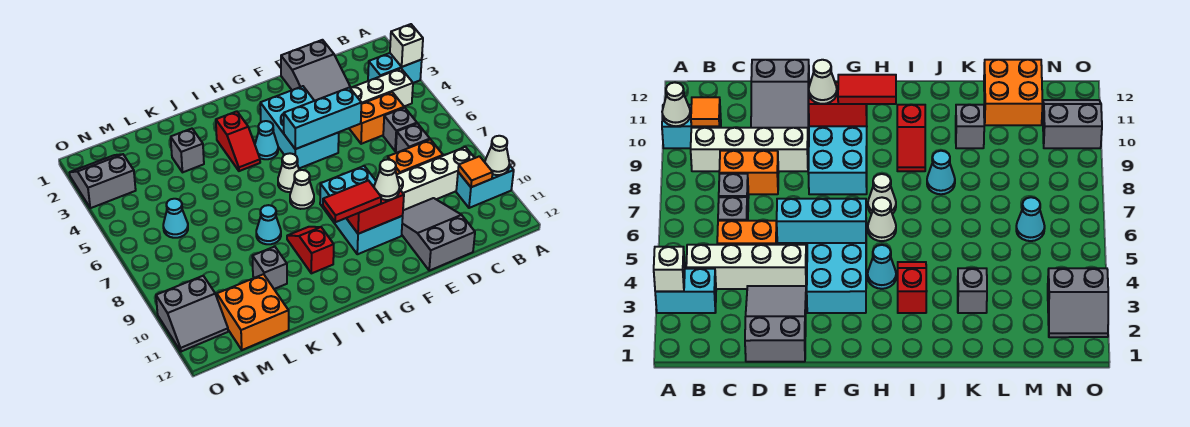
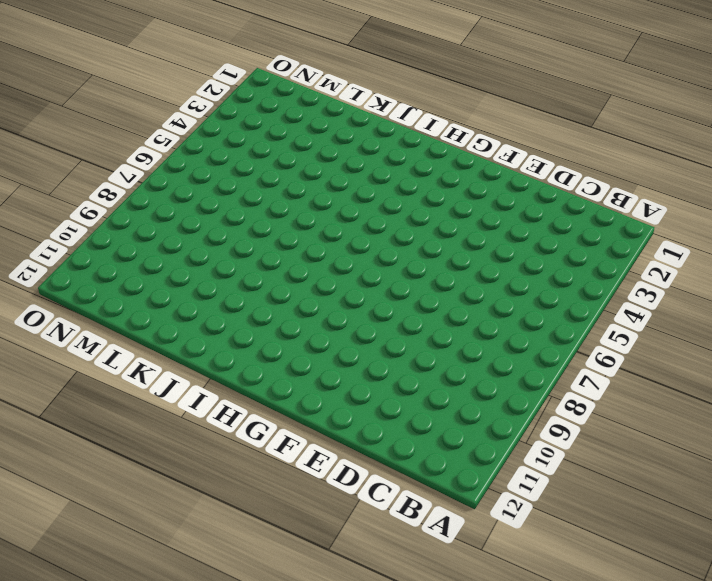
none -> cyan 1x2 brick [368,53,422,83]
none -> cyan 1x2 brick [456,161,514,208]
none -> white 1x4 brick [350,69,413,106]
none -> white 1x4 brick [397,147,474,210]

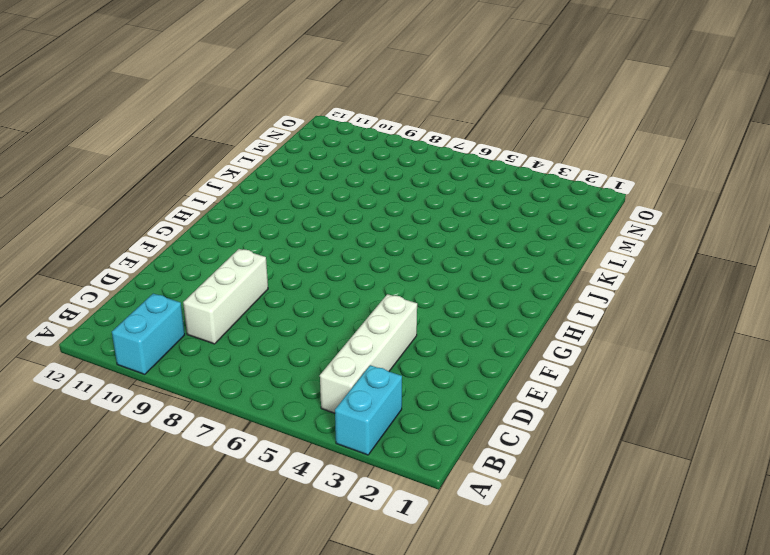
white 1x3 brick [183,249,268,344] -> white 1x4 brick [397,147,474,210]
none -> orange 1x2 brick [349,92,404,144]
none -> grey 1x1 brick [383,107,417,151]
none -> grey 1x1 brick [396,123,430,153]
none -> orange 1x2 brick [388,139,443,175]

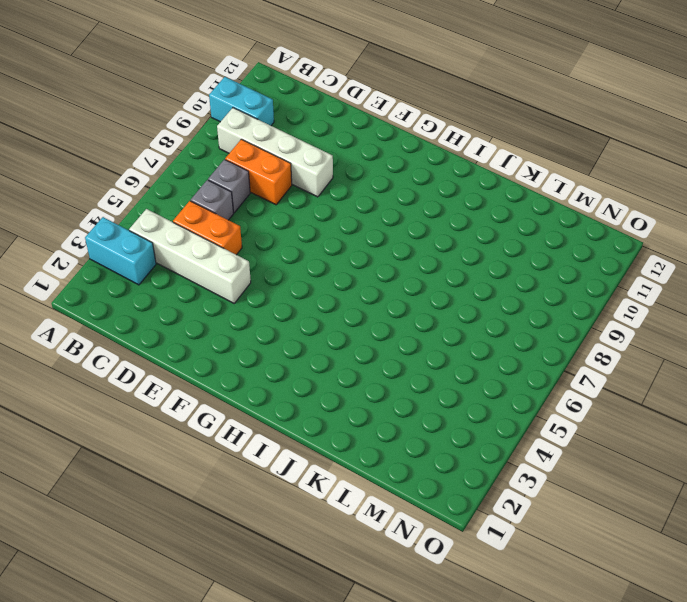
none -> grey 2x3 slope [281,40,351,101]
none -> grey 2x3 slope [402,198,475,271]
none -> cyan 2x3 brick [260,86,339,168]
none -> cyan 2x3 brick [320,166,403,254]

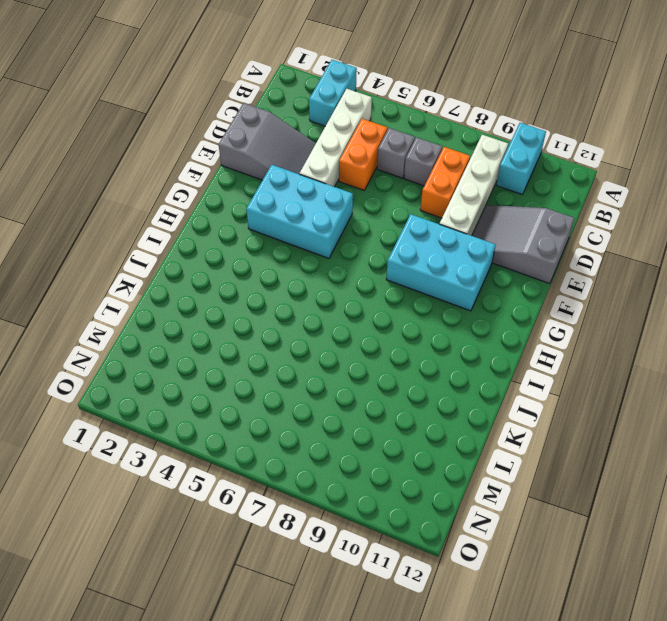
none -> cyan 1x1 cone [255,121,278,159]
none -> white 1x1 cone [278,153,299,192]
none -> white 1x1 cone [290,170,314,209]
none -> red 1x2 slope [216,111,260,171]

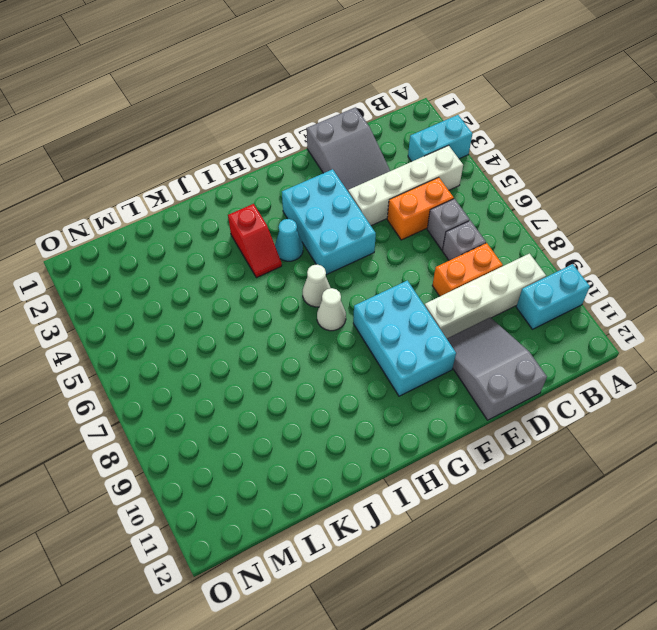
none -> red 1x2 slope [287,227,334,273]
none -> cyan 1x1 cone [256,205,281,244]
none -> grey 1x1 brick [171,129,204,172]
none -> grey 1x1 brick [252,247,287,289]

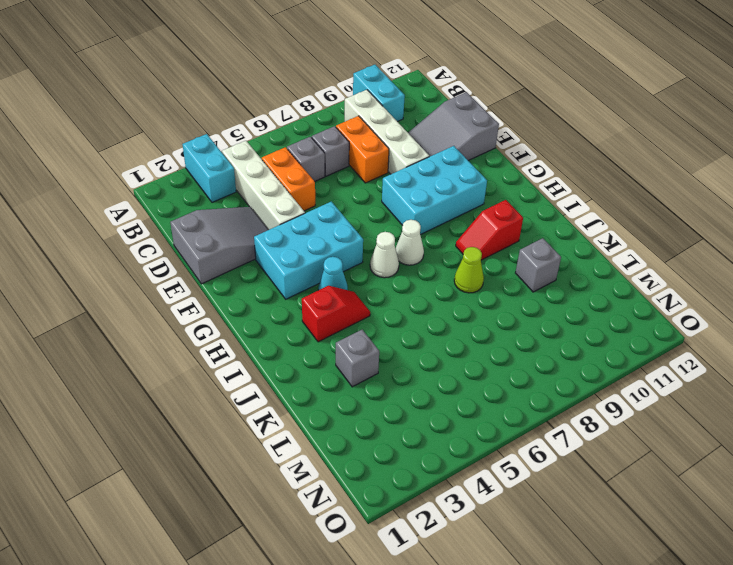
lime 1x1 cone [454,247,484,293] -> cyan 1x1 cone [256,205,281,244]
none -> orange 2x2 brick [217,274,289,350]
none -> cyan 1x1 cone [163,199,188,238]
none -> grey 2x2 slope [70,154,136,208]
none -> grey 2x2 slope [156,276,228,351]

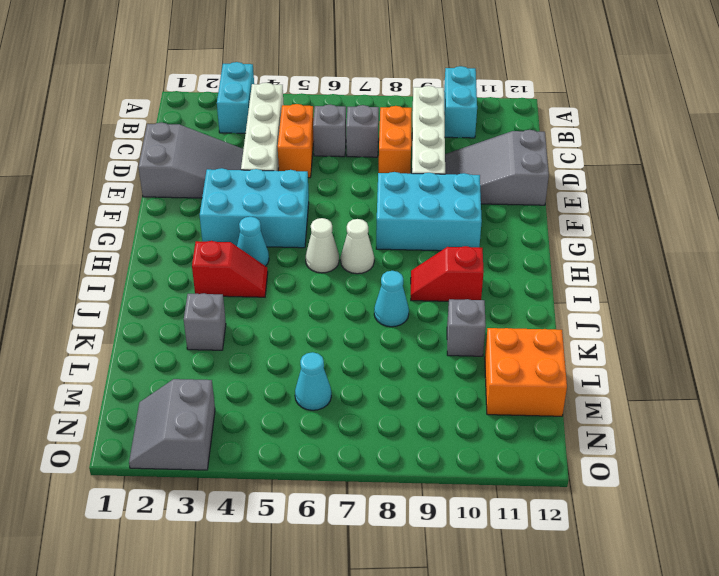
none -> grey 2x2 slope [156,276,228,351]
none -> white 1x1 brick [390,24,423,67]
none -> white 1x1 cone [485,136,509,175]
none -> orange 1x1 tile [458,156,493,187]

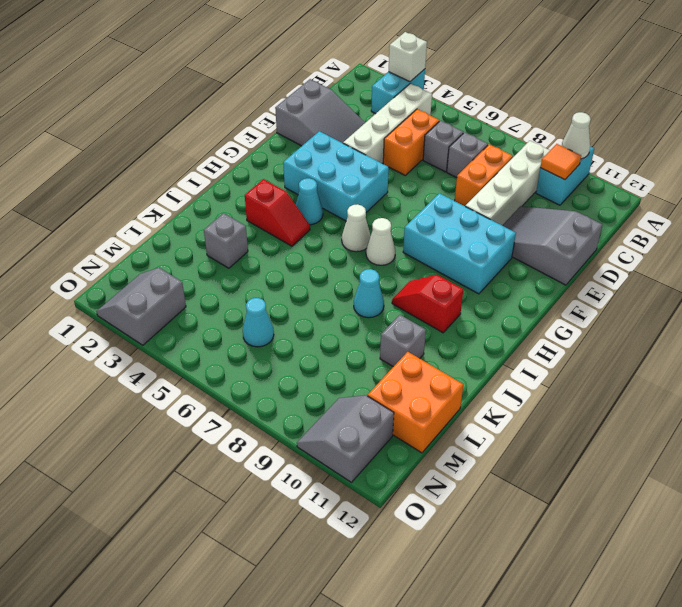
grey 2x2 slope [297,395,394,482] -> grey 2x2 slope turned to [156,276,228,351]
none -> cyan 1x3 brick [284,88,361,149]
none -> red 1x2 brick [347,185,404,234]
none -> white 1x1 cone [374,159,399,200]
none -> red 1x2 tile [323,181,381,222]

